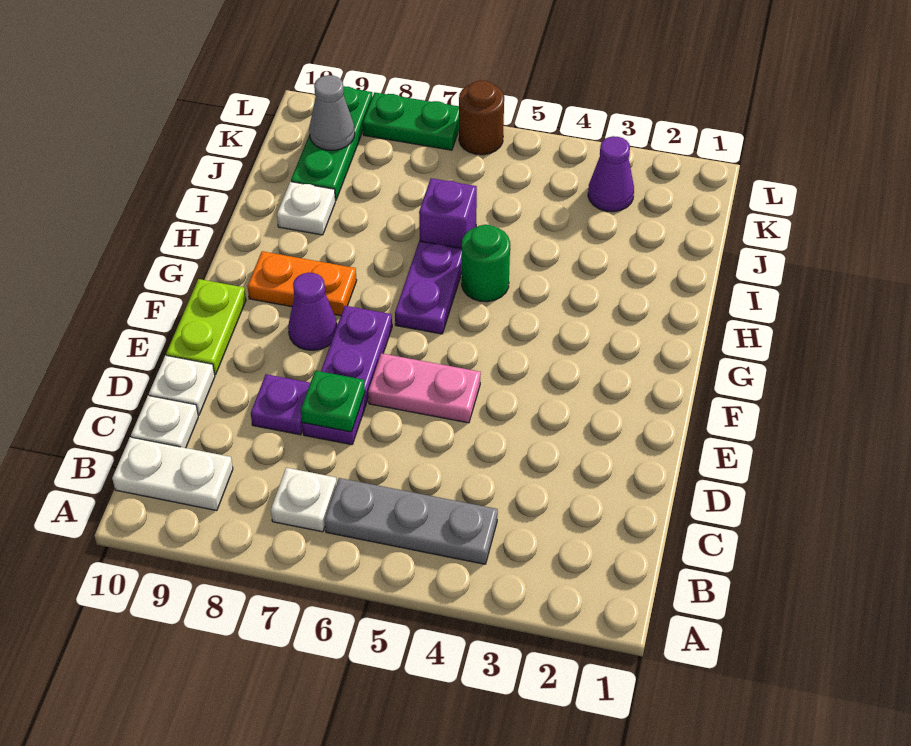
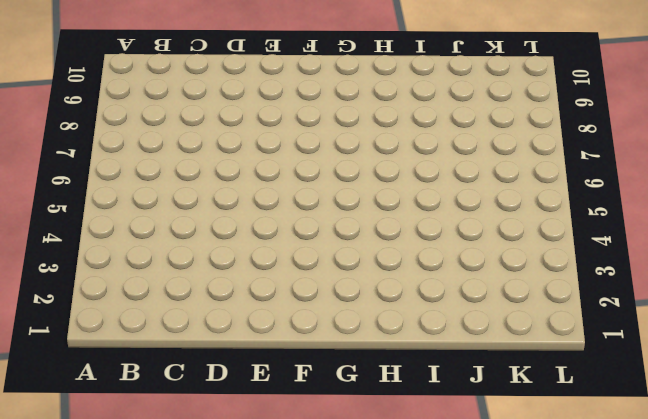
none -> grey 1x3 plate [324,478,498,564]
none -> white 1x1 plate [271,468,337,532]
none -> white 1x2 plate [112,437,233,511]

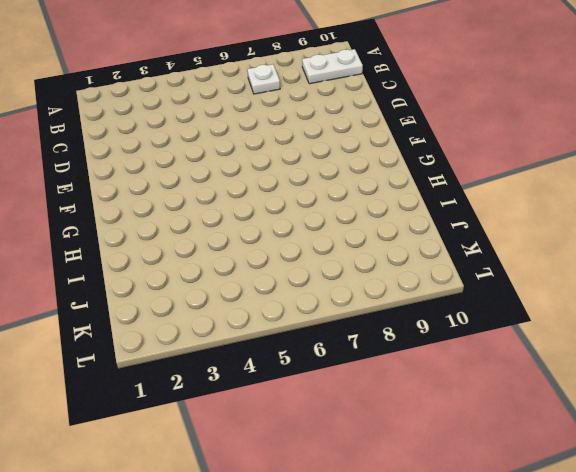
none -> grey 1x3 plate [324,478,498,564]
none -> white 1x1 plate [131,396,198,448]
none -> purple 1x3 plate [302,306,392,445]

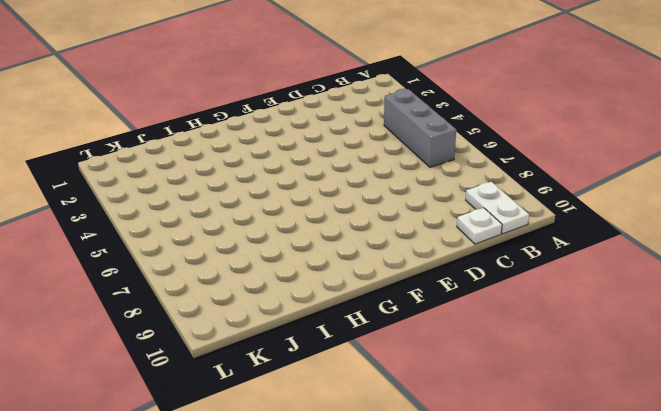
grey 1x3 brick [384,89,456,167] -> grey 1x3 plate [324,478,498,564]
none -> white 1x1 plate [271,468,337,532]
none -> purple 1x3 plate [302,306,392,445]
none -> purple 1x1 plate [251,374,310,435]

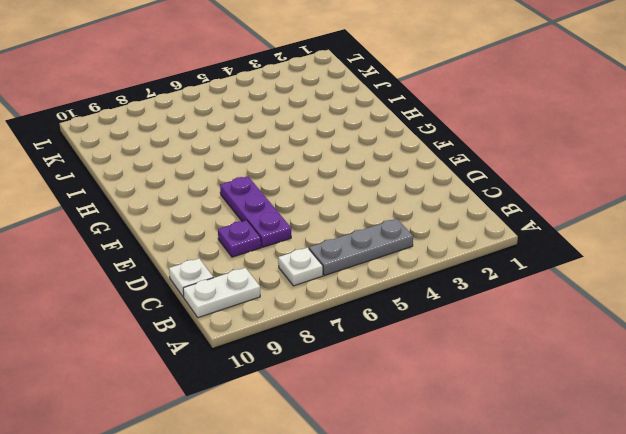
none -> white 1x1 plate [149,355,215,415]
none -> pink 1x2 plate [368,353,481,423]
none -> lime 1x2 plate [166,279,246,375]

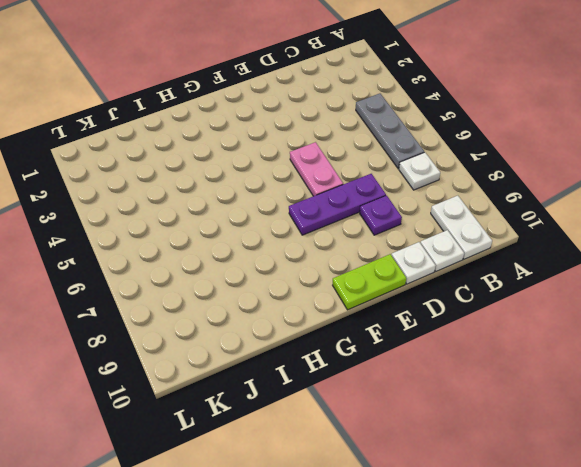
none -> purple 1x1 cone [288,273,337,350]
none -> purple 1x2 plate [395,241,462,334]
none -> orange 1x2 plate [247,251,357,316]

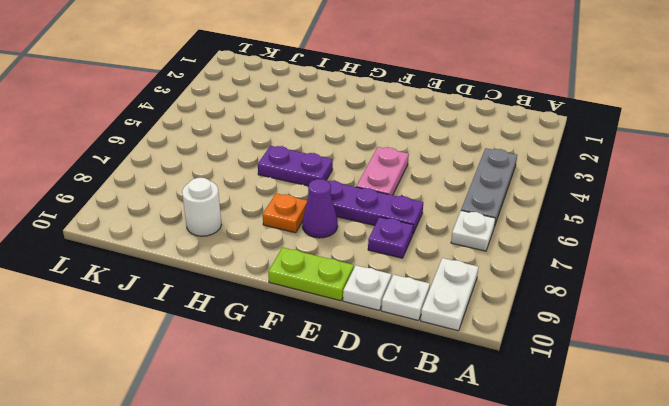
orange 1x1 plate [263,193,307,233] -> orange 1x2 plate [247,251,357,316]
white 1x1 round brick [182,178,221,236] -> white 1x1 plate [277,182,335,235]
none -> green 1x1 round brick [462,225,510,302]
none -> purple 1x1 brick [419,178,477,248]
none -> green 1x3 plate [291,86,372,201]

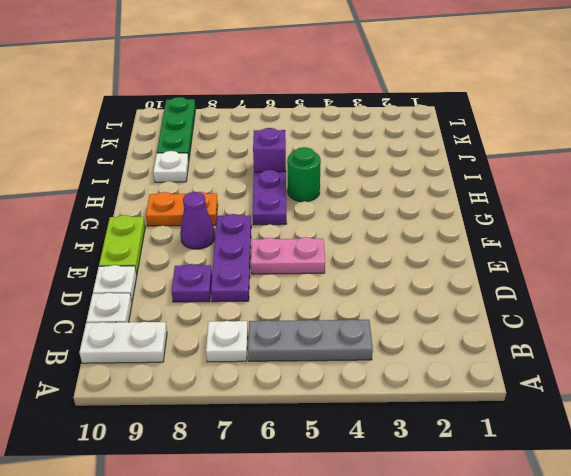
none -> purple 1x1 cone [588,136,634,212]
none -> brown 1x1 round brick [459,81,504,155]
none -> green 1x2 plate [363,92,459,150]

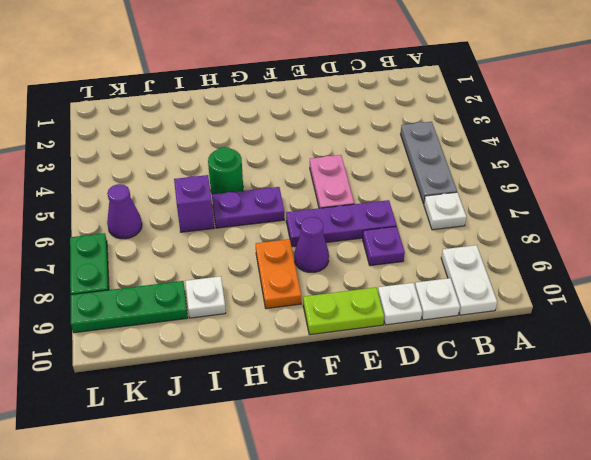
purple 1x1 cone [107,184,142,239] -> purple 1x1 cone moved to [588,136,634,212]
none -> brown 1x1 round brick [459,81,504,155]
none -> green 1x1 plate [301,371,365,432]
none -> grey 1x1 cone [309,75,355,150]

